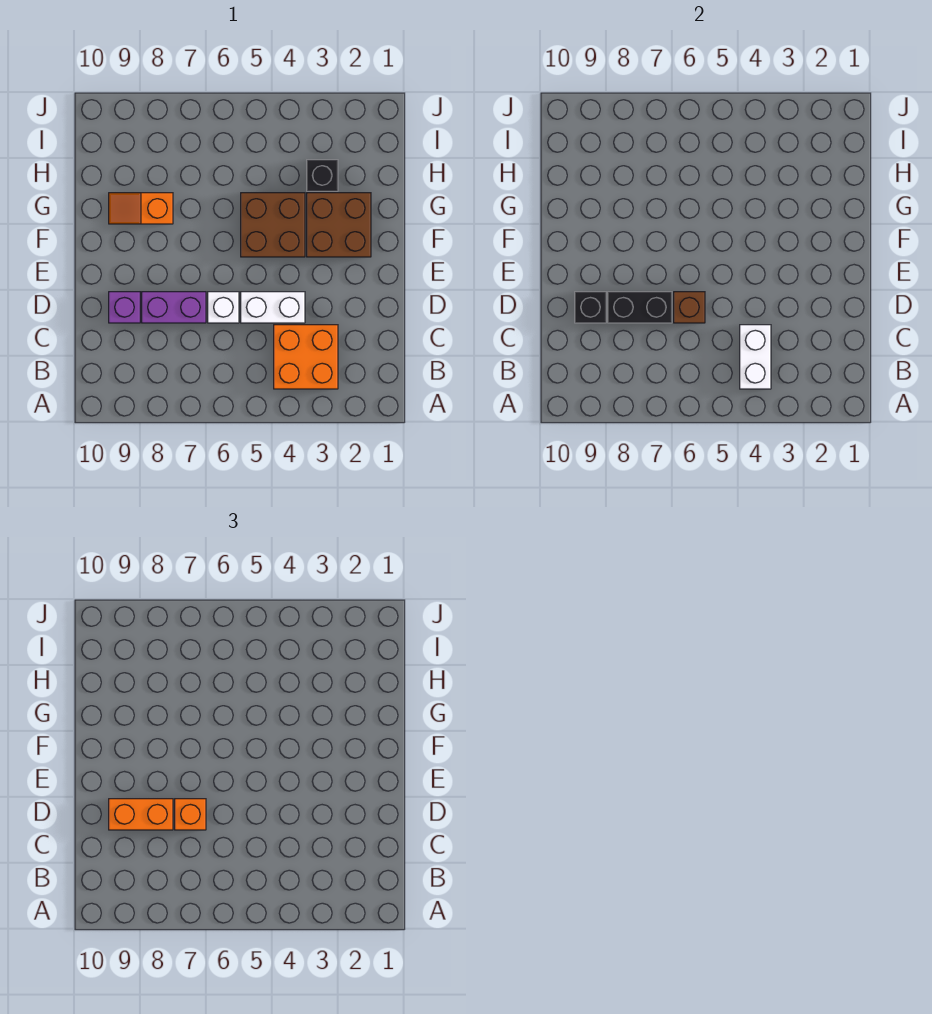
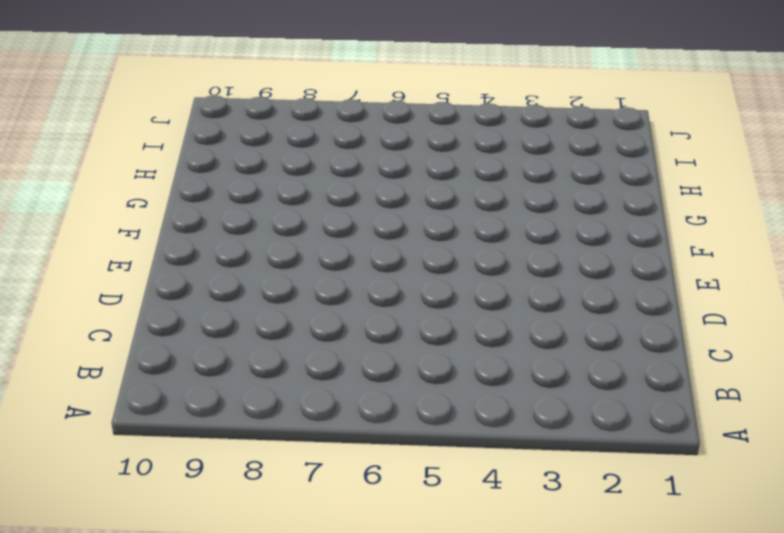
none -> orange 2x2 brick [274,325,338,389]
none -> white 1x2 brick [241,292,305,323]
none -> white 1x1 brick [208,292,239,323]

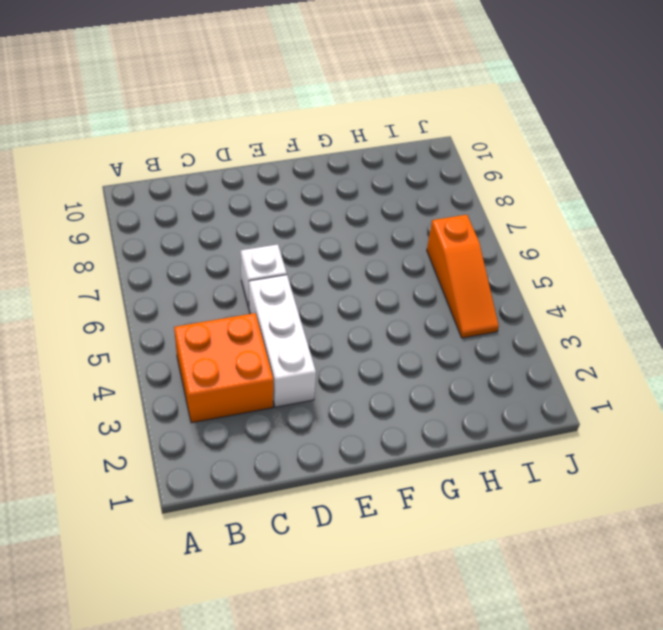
white 1x3 brick [249,275,316,407] -> white 1x2 brick [241,292,305,323]
orange 1x3 slope [427,215,499,338] -> none
none -> purple 1x2 brick [142,292,206,323]
none -> purple 1x1 brick [109,292,140,323]
none -> brown 2x2 brick [307,193,371,257]

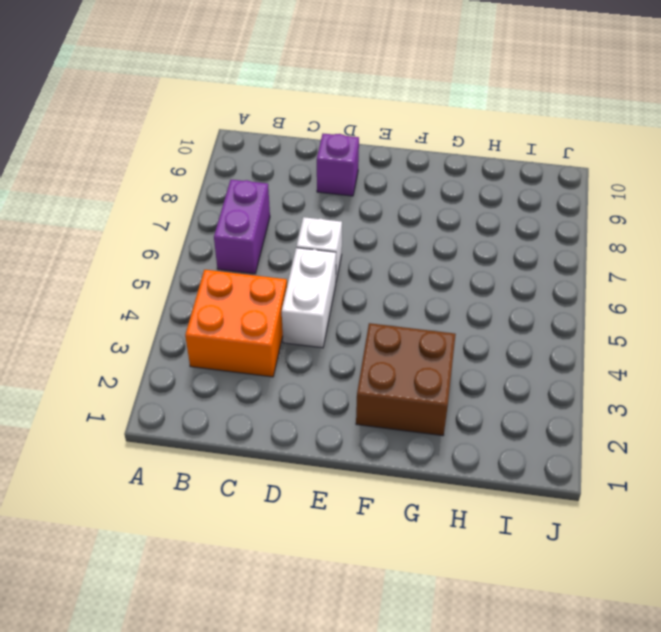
purple 1x2 brick [214,180,270,274] -> purple 1x2 brick moved to [142,292,206,323]
none -> brown 2x2 brick [241,193,305,257]
none -> orange 1x2 slope [109,193,173,224]
none -> black 1x1 brick [307,160,338,191]

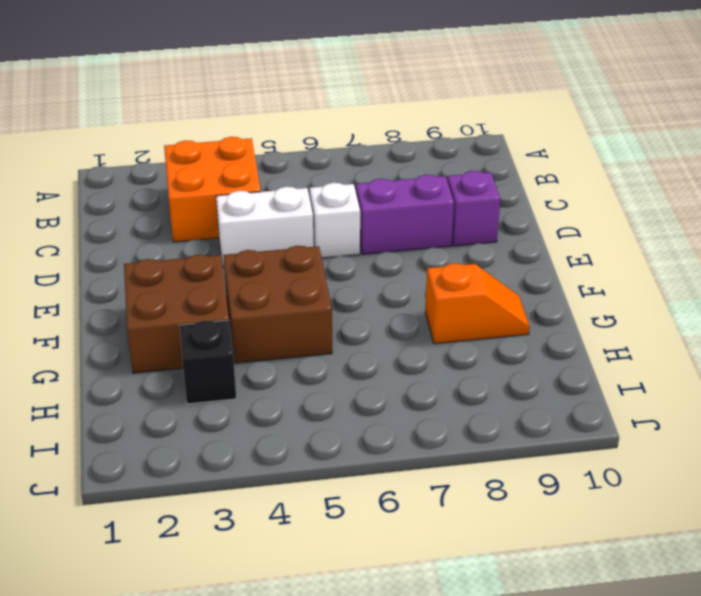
none -> white 1x2 brick [740,325,771,389]
none -> brown 1x1 brick [674,292,705,323]
none -> black 1x2 brick [608,292,672,323]

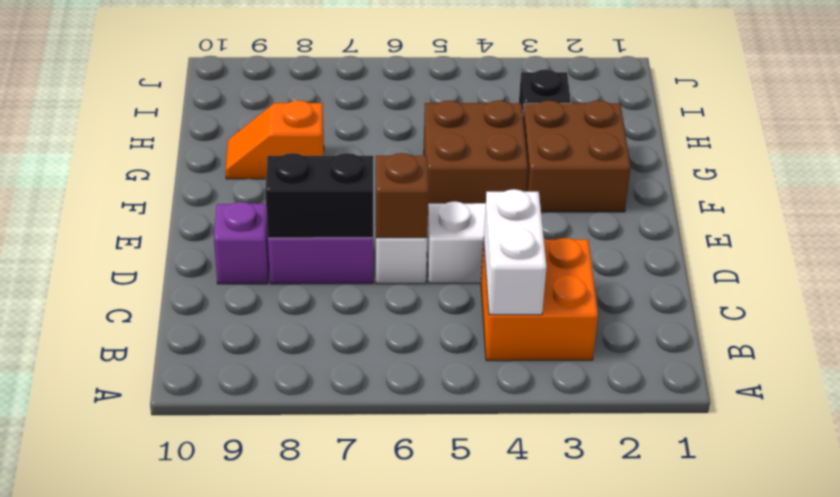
none -> black 1x1 brick [575,292,606,323]
none -> orange 1x1 brick [175,799,206,830]
none -> orange 1x2 brick [109,799,173,830]

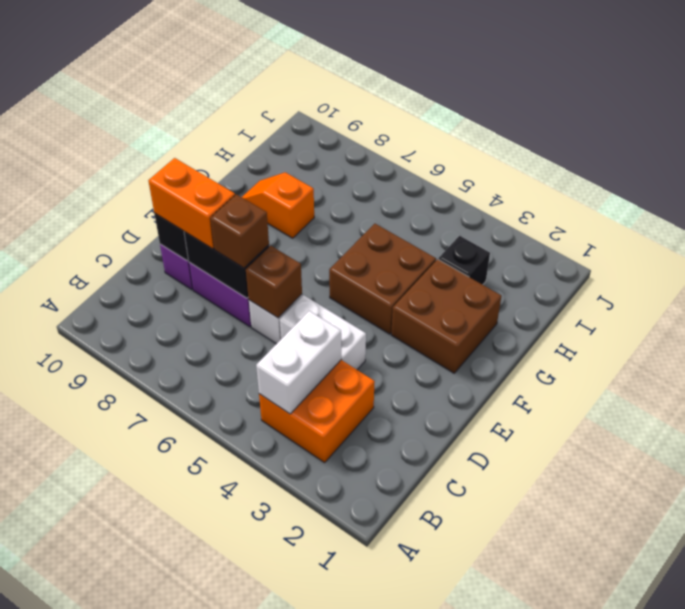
brown 1x1 brick [210,194,269,268] -> orange 1x1 brick [175,799,206,830]

